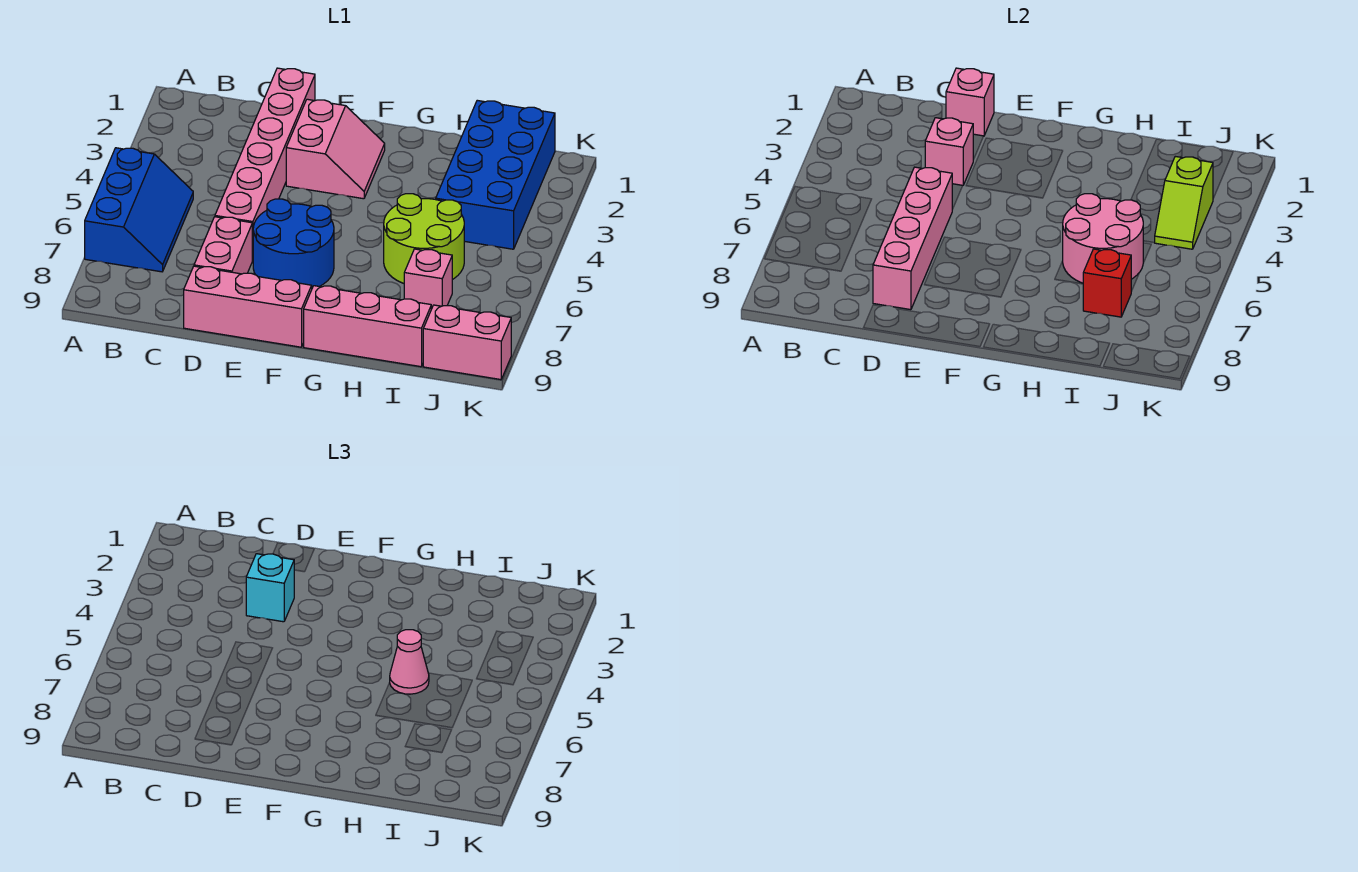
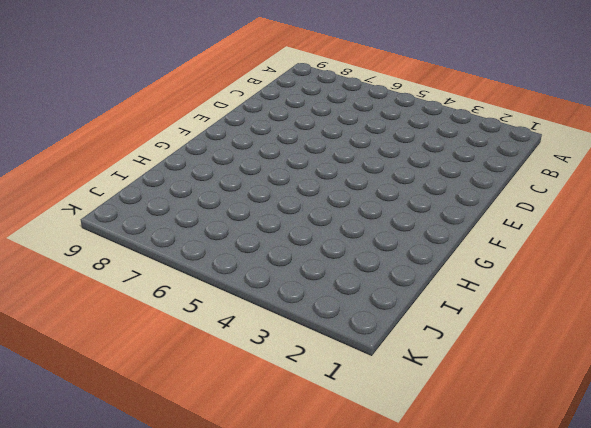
none -> blue 2x3 slope [85,148,193,272]
none -> pink 1x6 brick [215,68,315,260]
none -> pink 1x2 brick [194,217,252,274]

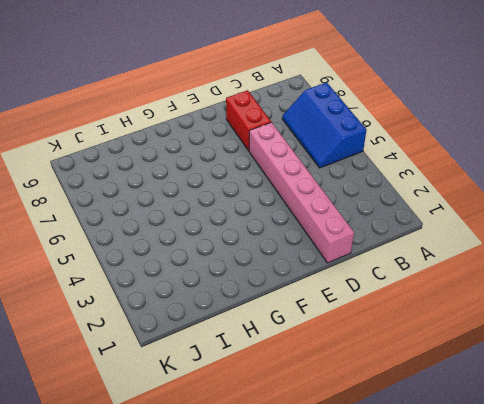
red 1x2 brick [226,90,271,151] -> pink 1x2 brick [194,217,252,274]
none -> pink 1x3 brick [184,266,312,347]
none -> pink 2x2 slope [286,99,385,199]
none -> blue 2x2 round brick [253,199,334,288]

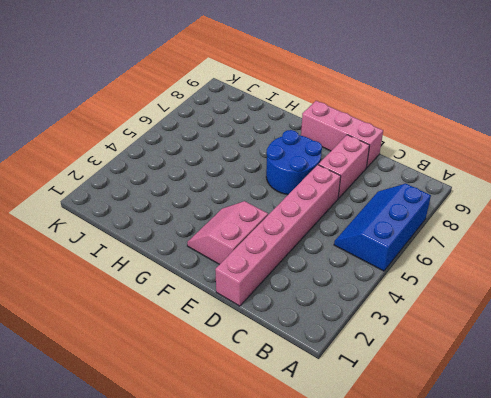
none -> pink 1x3 brick [304,286,431,367]
none -> lime 2x2 round brick [384,194,464,283]
none -> blue 2x4 brick [436,100,555,249]

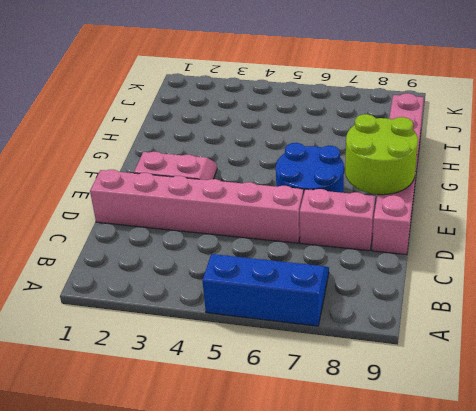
lime 2x2 round brick [345,114,418,195] -> lime 2x2 round brick moved to [384,194,464,283]
none -> blue 2x4 brick [436,100,555,249]
none -> pink 1x1 brick [404,249,452,309]
none -> pink 1x2 brick [423,305,511,380]

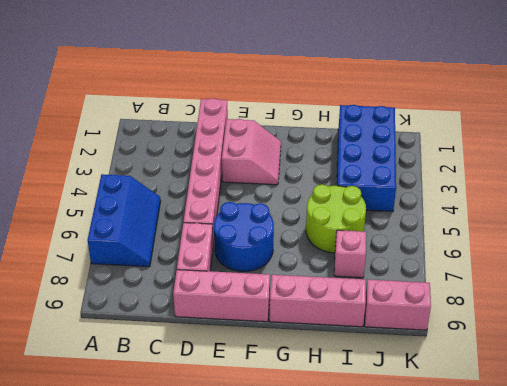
none -> pink 1x1 brick [946,68,994,136]
none -> pink 1x1 brick [925,118,974,186]
none -> pink 1x4 brick [873,167,952,310]

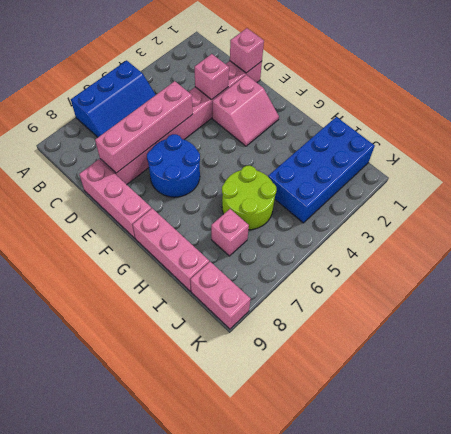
none -> pink 2x2 round brick [1063,194,1143,283]
none -> red 1x1 brick [1083,249,1131,317]
none -> lime 1x2 slope [1154,156,1213,249]

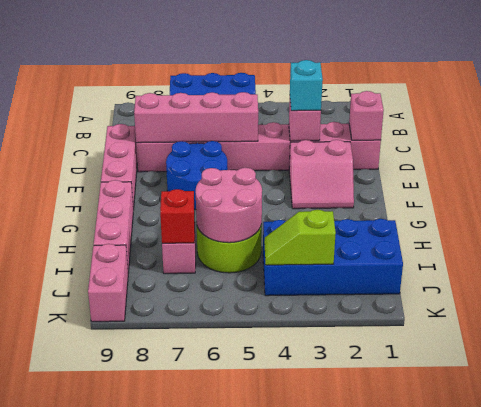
none -> pink 1x1 cone [390,630,429,694]

